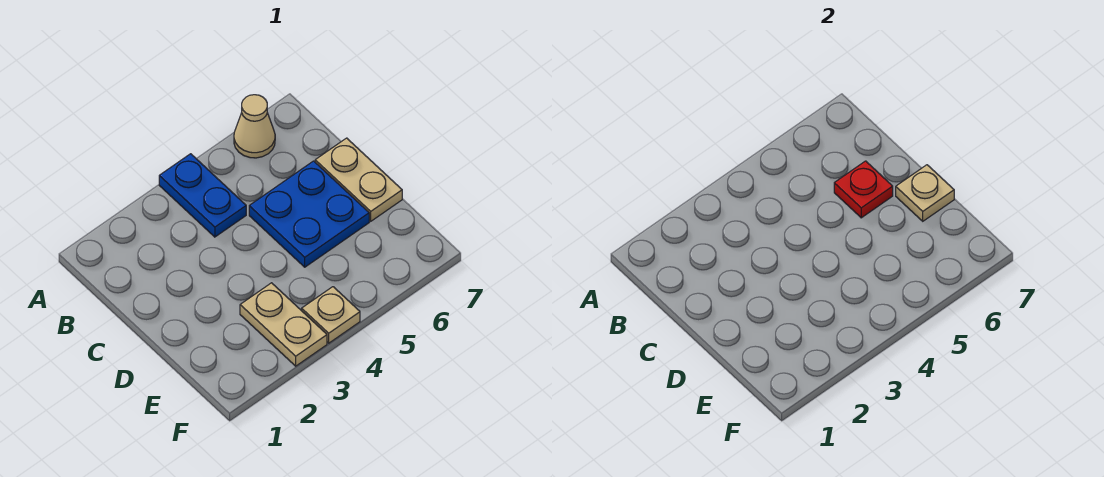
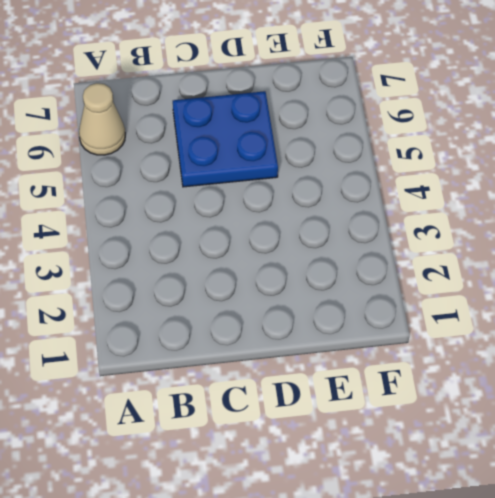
none -> blue 1x2 plate [159,154,246,237]
none -> tan 1x2 plate [315,138,402,221]

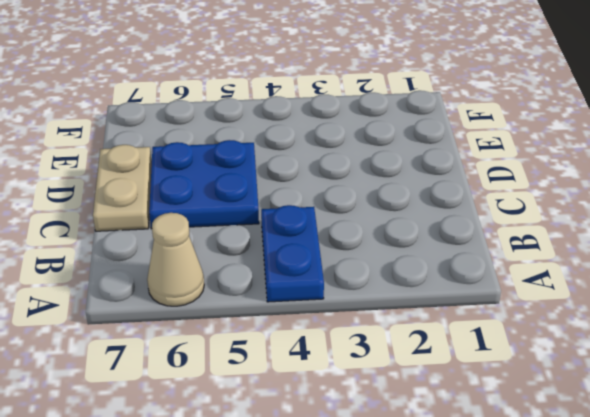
none -> tan 1x2 plate [240,283,327,366]
none -> tan 1x1 plate [302,287,360,343]

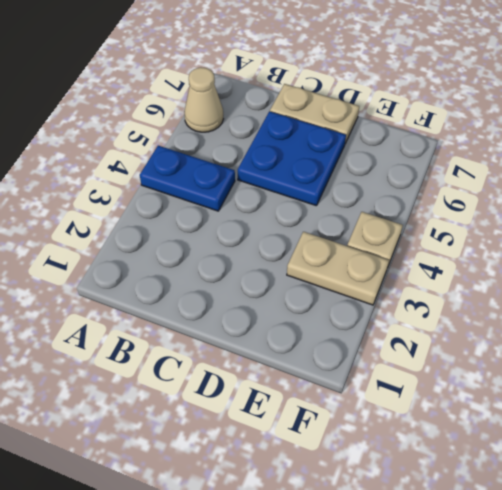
none -> red 1x1 plate [834,161,893,218]
none -> tan 1x1 plate [896,165,954,221]

